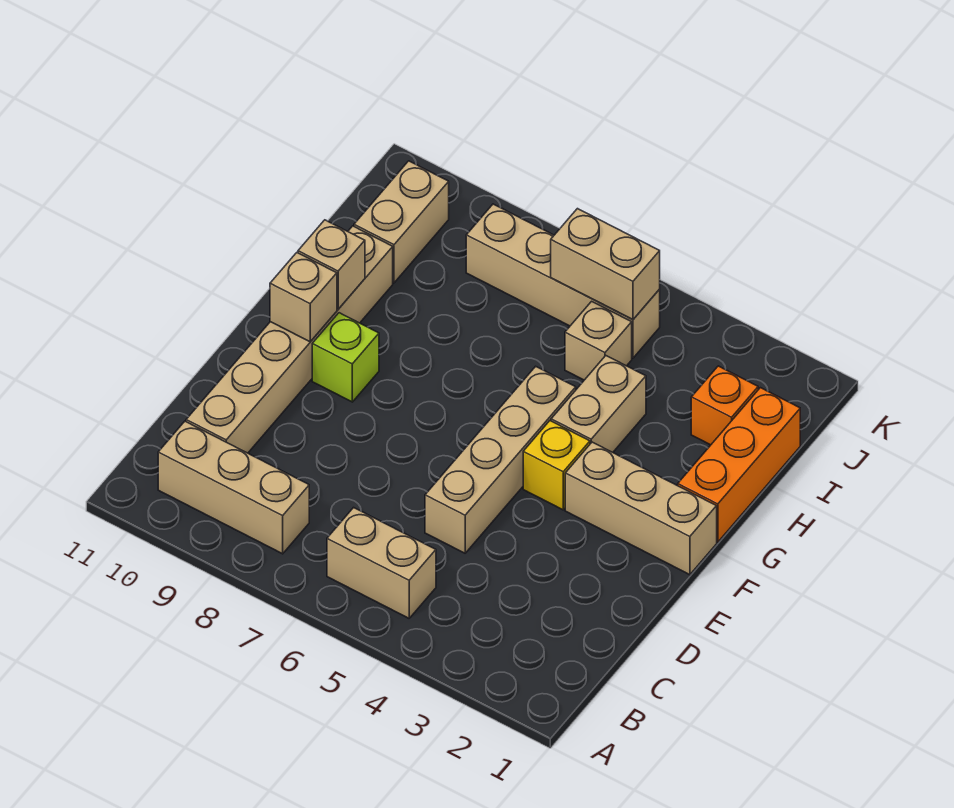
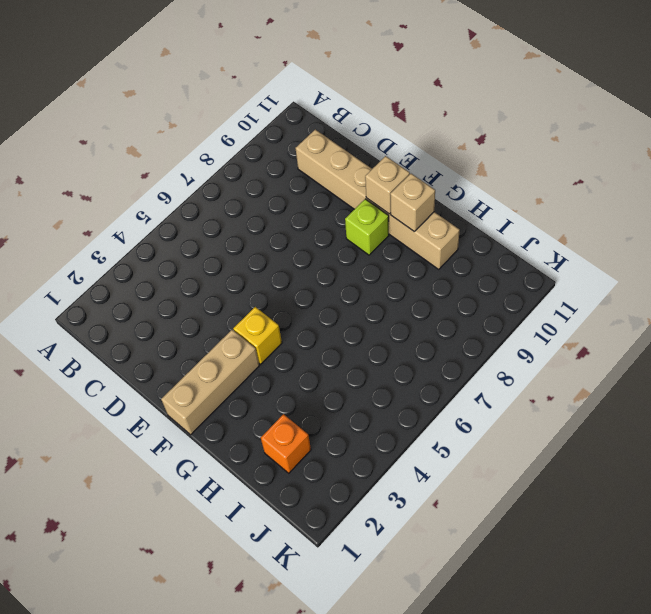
none -> tan 1x2 brick [327,508,436,618]
none -> tan 1x3 brick [158,421,309,554]
none -> tan 1x4 brick [425,366,576,553]

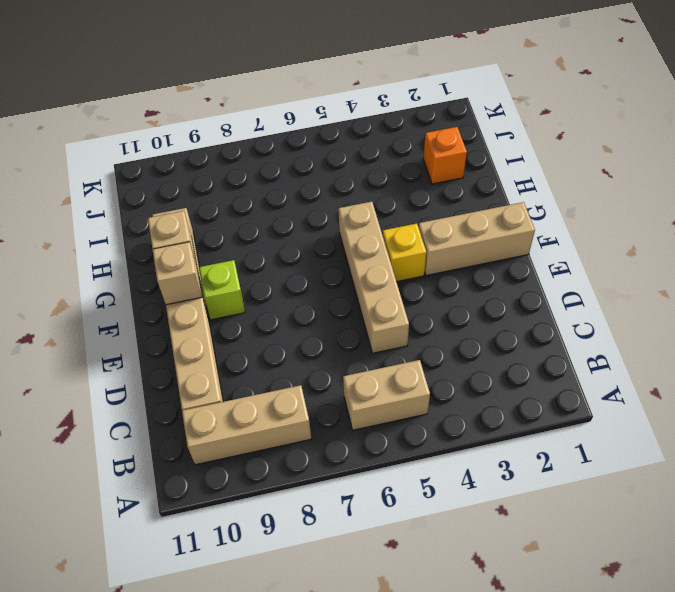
none -> orange 1x3 brick [678,388,800,542]
none -> tan 1x2 brick [551,356,646,452]
none -> tan 1x1 brick [565,301,632,380]

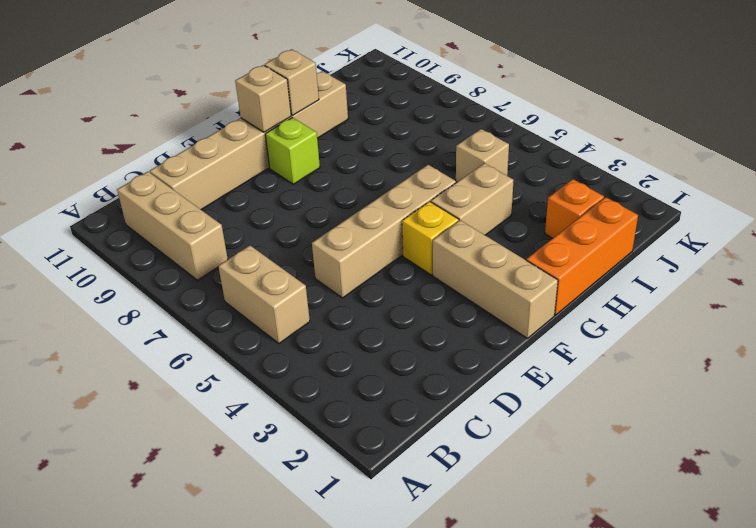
none -> tan 1x2 brick [354,161,449,283]
none -> tan 1x4 brick [466,204,660,358]
none -> tan 1x2 brick [551,209,660,319]

